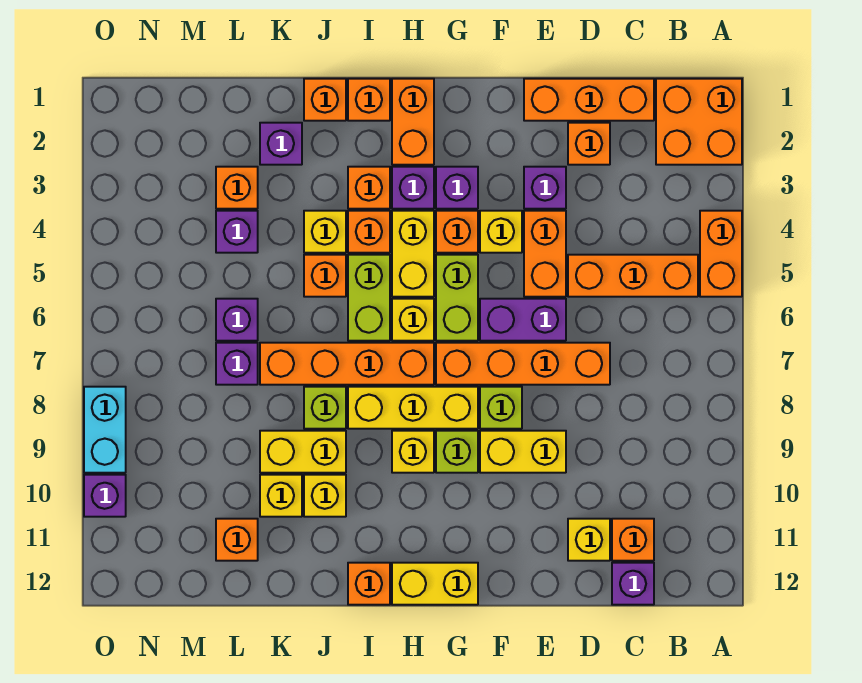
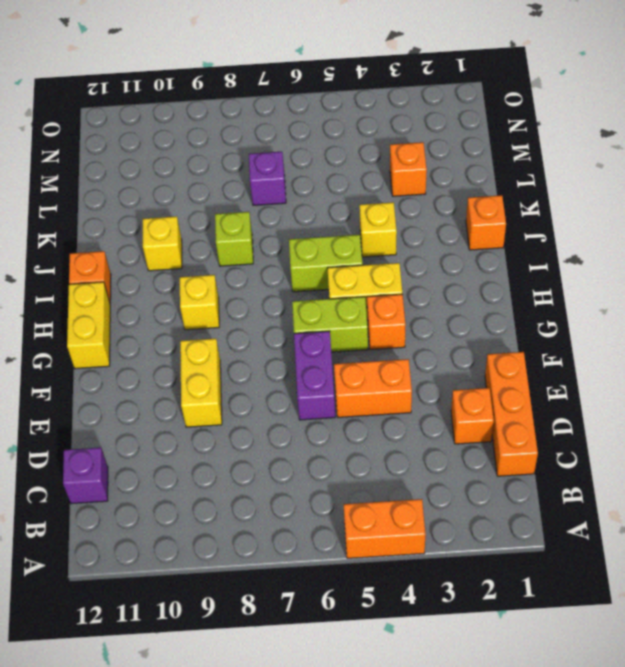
none -> orange 2x2 brick [656,79,742,165]
none -> orange 1x3 brick [568,255,698,297]
none -> orange 1x1 brick [612,519,654,561]
none -> orange 1x4 brick [436,343,610,385]

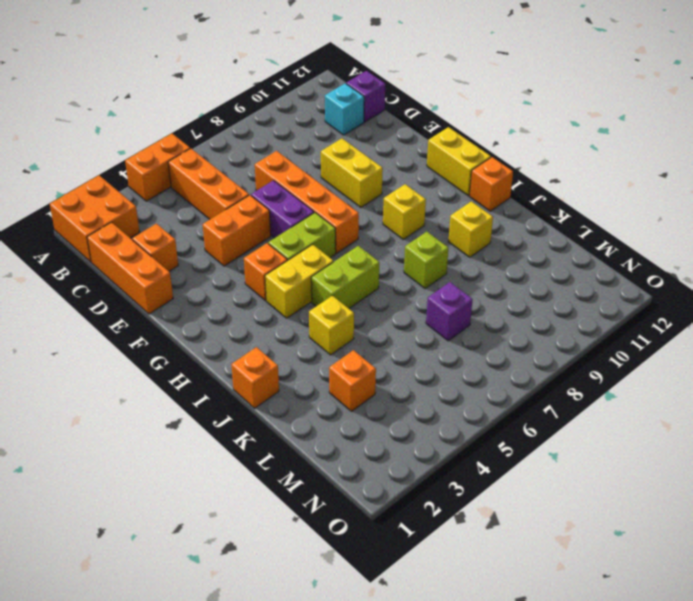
cyan 1x1 brick [325,83,364,135] -> orange 1x1 brick [612,519,654,561]
none -> yellow 1x1 brick [568,519,610,561]
none -> purple 1x1 brick [524,167,566,209]
none -> yellow 1x1 brick [480,211,522,253]
none -> lime 1x1 brick [480,387,522,429]

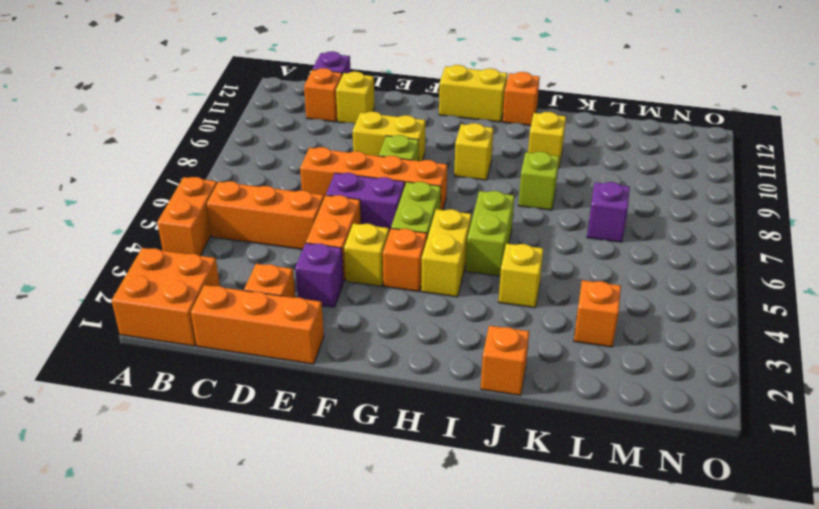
none -> purple 1x1 brick [436,167,478,209]
none -> yellow 1x3 brick [348,387,478,429]
none -> lime 1x1 brick [436,431,478,473]
none -> orange 1x2 brick [392,79,434,165]

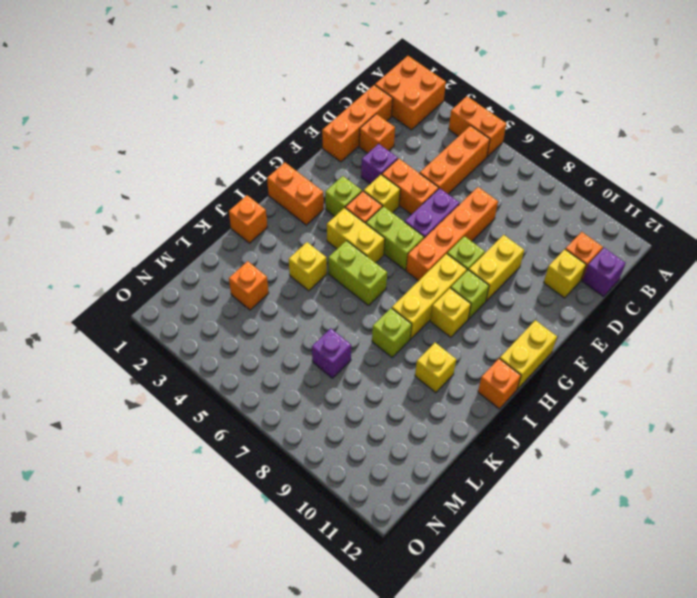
lime 1x1 brick [325,176,362,216] -> purple 1x1 brick [436,167,478,209]
none -> purple 1x1 brick [392,167,434,209]
none -> yellow 1x1 brick [392,299,434,341]
none -> orange 1x4 brick [260,343,434,385]
none -> orange 1x1 brick [348,79,390,121]

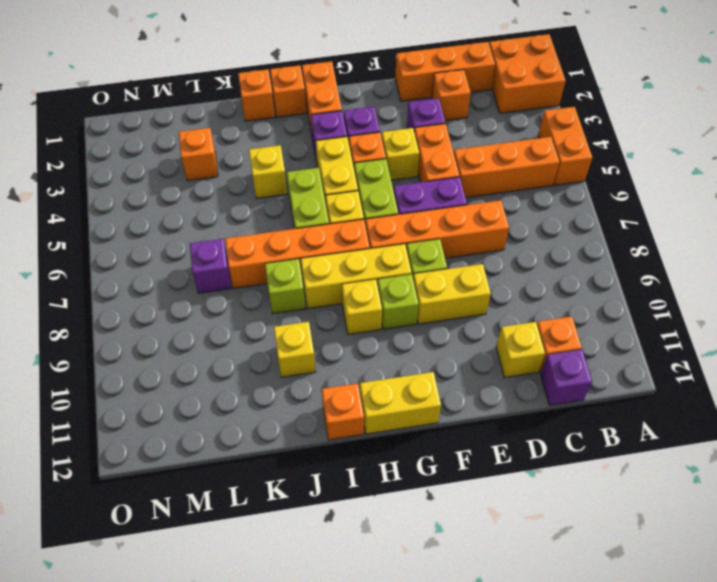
none -> orange 1x1 brick [348,167,390,209]
none -> orange 1x1 brick [348,211,390,253]
none -> orange 1x1 brick [304,255,346,297]
none -> yellow 1x2 brick [260,431,346,473]

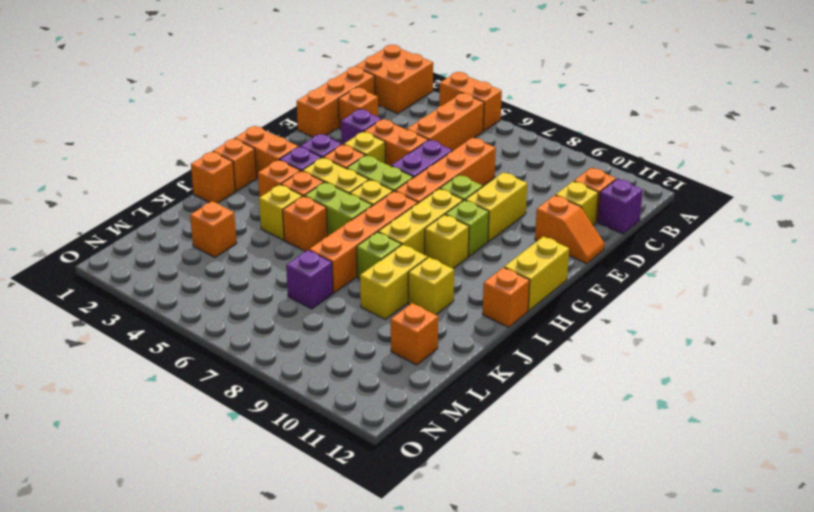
orange 1x2 slope [535,195,605,264] -> none
none -> purple 1x1 brick [260,123,302,165]
none -> yellow 1x1 brick [260,475,302,517]
none -> purple 1x1 brick [216,211,258,253]
none -> purple 1x1 brick [216,299,258,341]

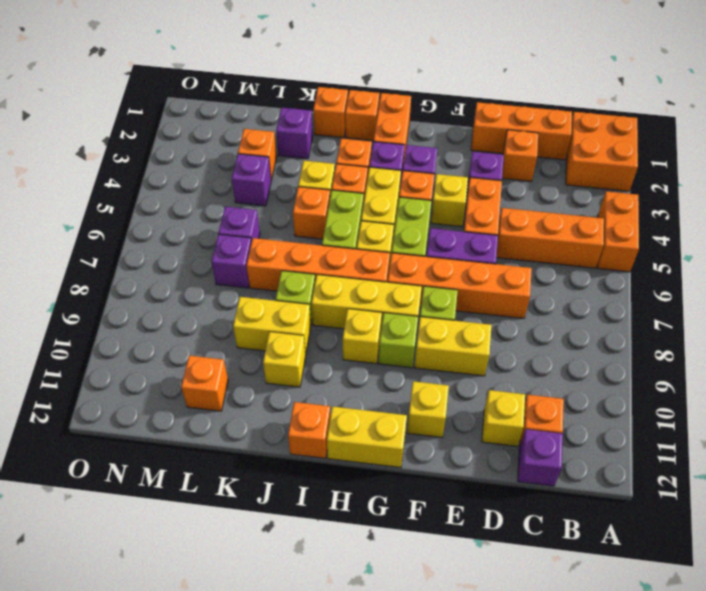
yellow 1x1 brick [407,381,449,437] -> yellow 1x1 brick moved to [260,475,302,517]
none -> cyan 1x2 brick [84,387,126,473]
none -> purple 1x1 brick [84,475,126,517]

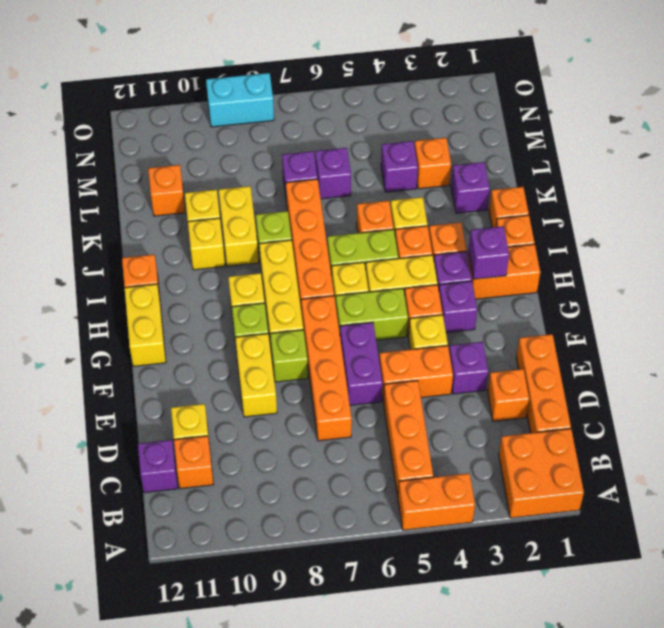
purple 1x1 brick [469,226,509,279] -> purple 1x1 brick moved to [84,475,126,517]

